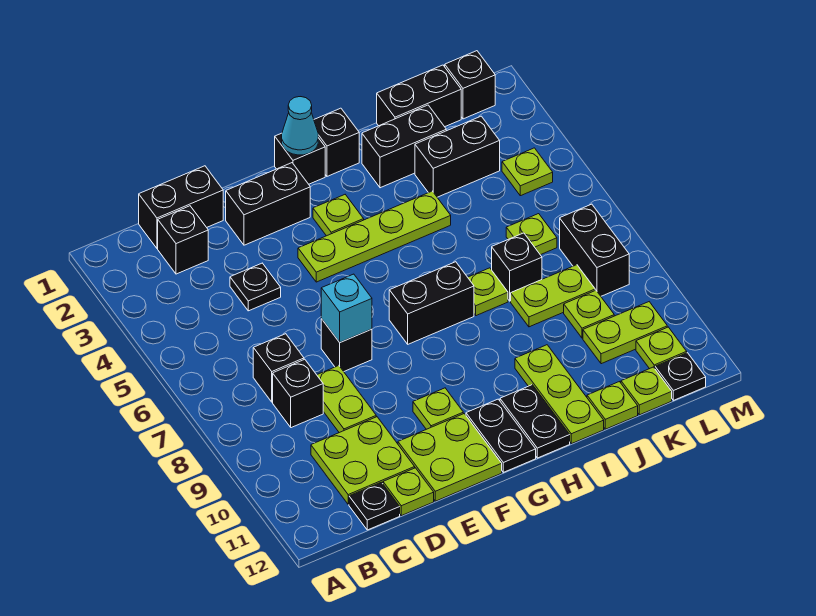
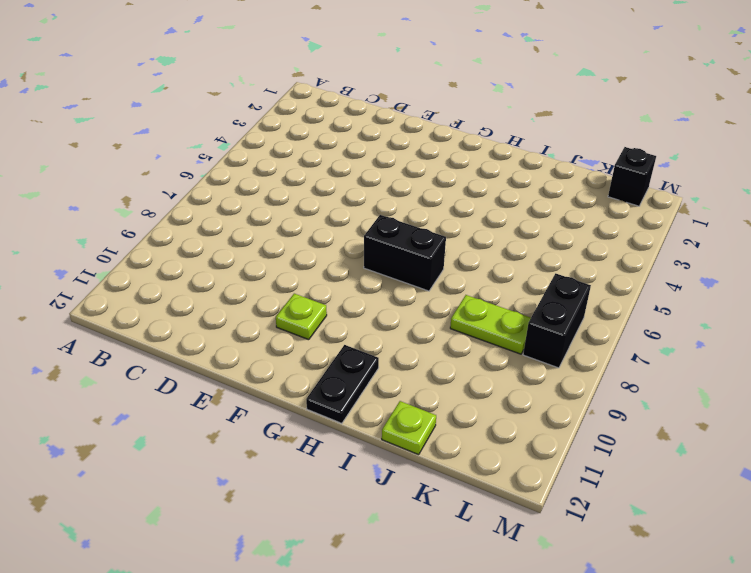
none -> black 1x2 brick [139,166,223,248]
none -> black 1x1 brick [158,206,208,274]
none -> black 1x1 brick [253,334,304,402]
none -> black 1x1 brick [273,359,323,428]

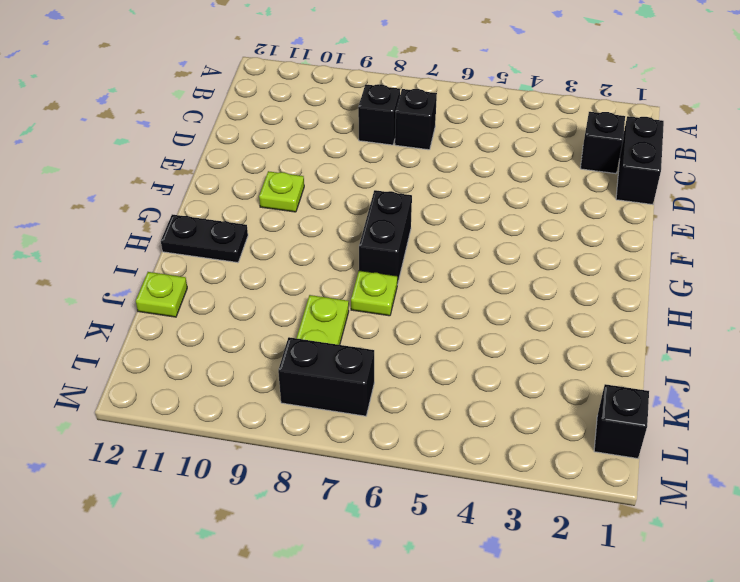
none -> lime 2x2 plate [311,417,415,504]
none -> black 1x1 plate [349,482,400,530]
none -> black 1x1 plate [230,263,281,311]
none -> lime 1x2 plate [317,366,376,433]

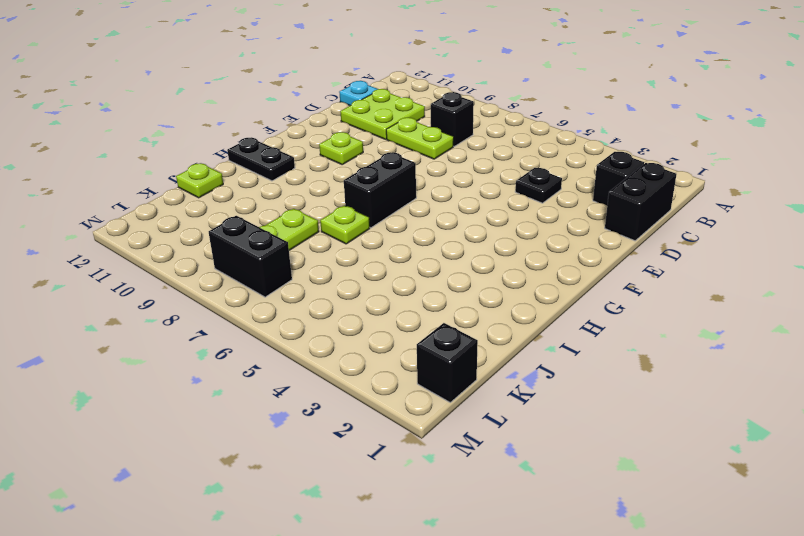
cyan 1x1 plate [339,81,377,106] -> black 1x1 plate [349,482,400,530]
none -> black 1x1 brick [253,334,304,402]
none -> lime 1x1 plate [383,468,434,516]
none -> black 1x2 brick [226,163,310,245]
none -> black 1x1 brick [321,319,372,371]

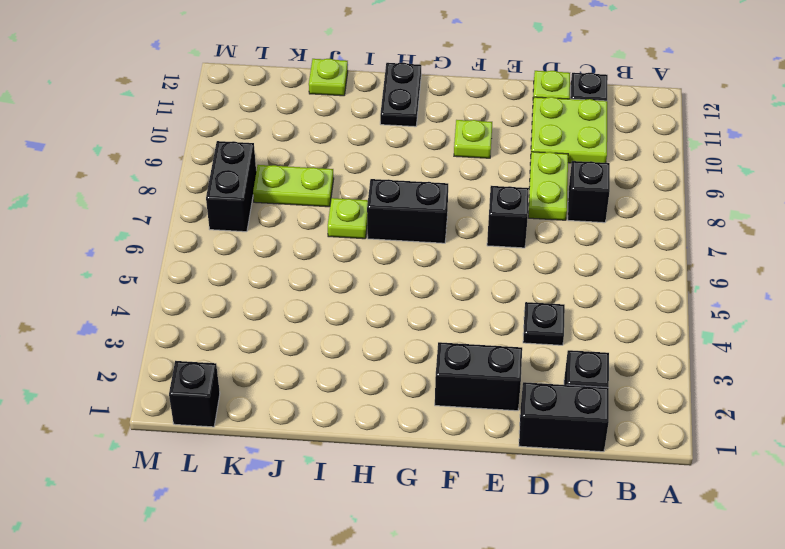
none -> black 1x1 brick [253,334,304,402]
none -> lime 2x2 plate [398,414,502,501]
none -> lime 1x4 plate [298,191,451,282]
none -> black 1x1 brick [275,133,325,184]

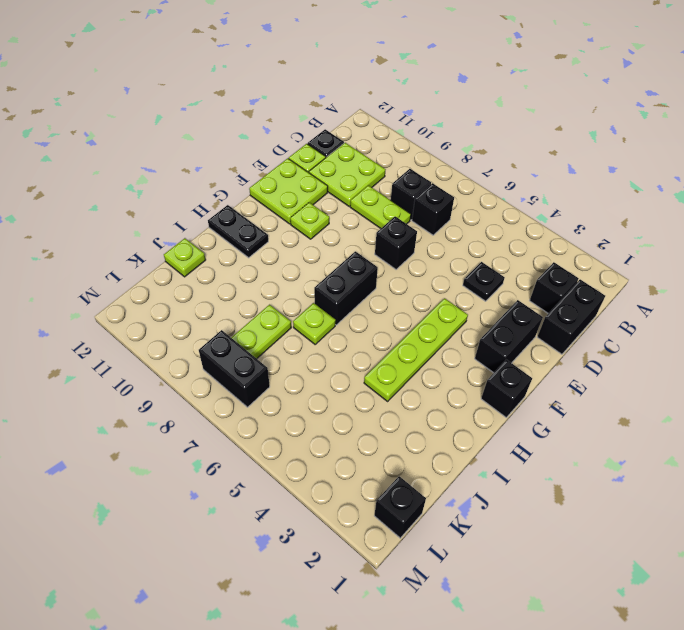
none -> lime 1x1 plate [313,195,364,236]
none -> black 1x2 plate [466,399,536,472]
none -> black 1x1 brick [314,108,359,176]
none -> black 1x2 brick [362,105,446,188]

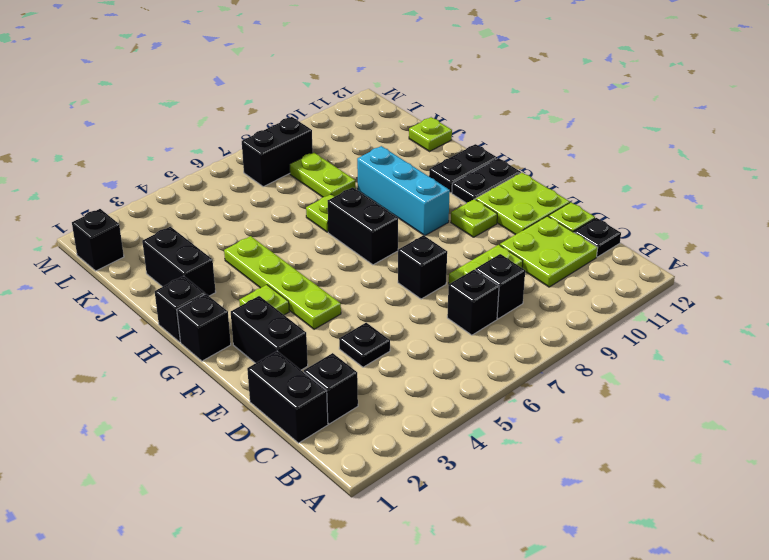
cyan 1x3 brick [357,146,450,236] -> none
none -> lime 1x3 plate [515,345,604,444]
none -> black 1x2 brick [377,65,461,127]
none -> black 1x2 brick [415,116,500,197]
none -> black 1x1 brick [492,233,542,301]

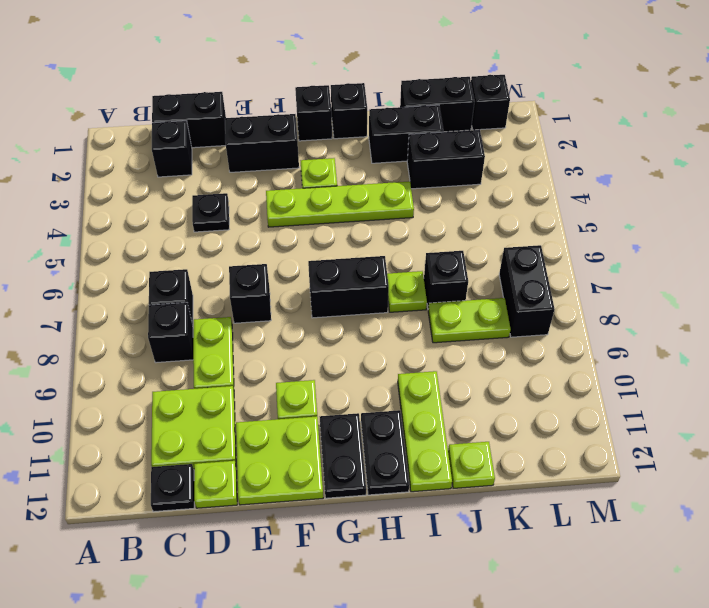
none -> lime 1x1 plate [506,214,557,255]
none -> lime 1x1 plate [564,290,614,338]
none -> lime 1x2 plate [583,302,667,364]
none -> lime 1x1 plate [621,367,672,415]

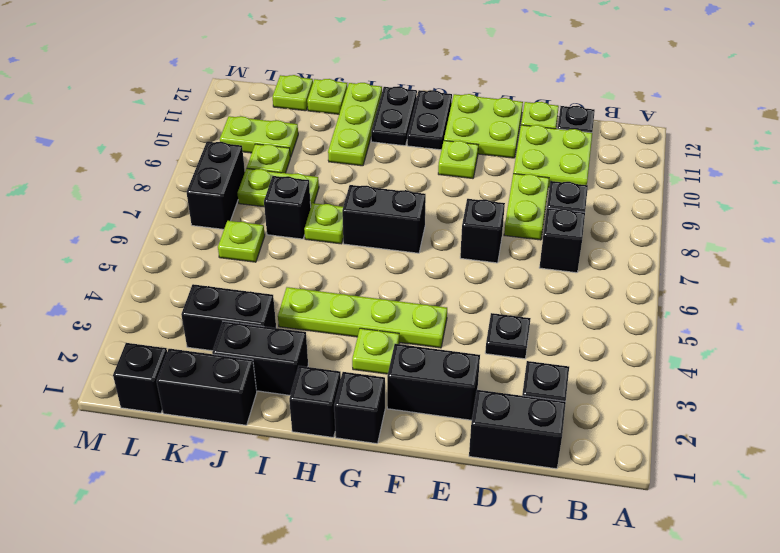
none -> lime 1x1 plate [502,148,553,196]
none -> lime 1x1 plate [636,327,687,369]
none -> black 1x1 plate [655,353,706,400]
none -> cyan 1x1 brick [321,274,372,342]

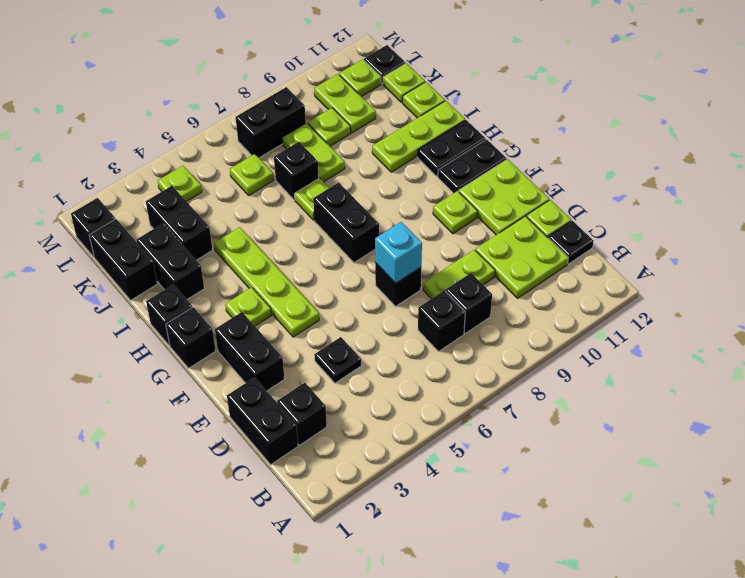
none -> cyan 1x1 cone [282,97,318,155]

